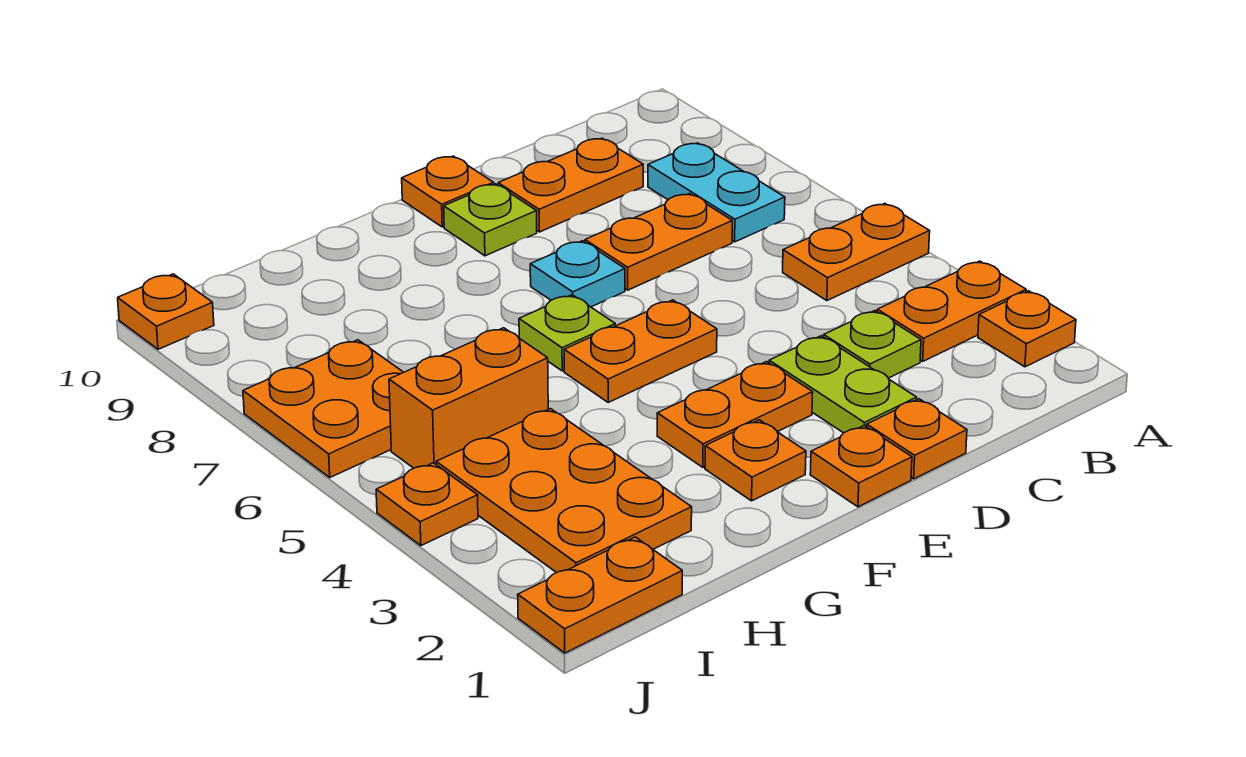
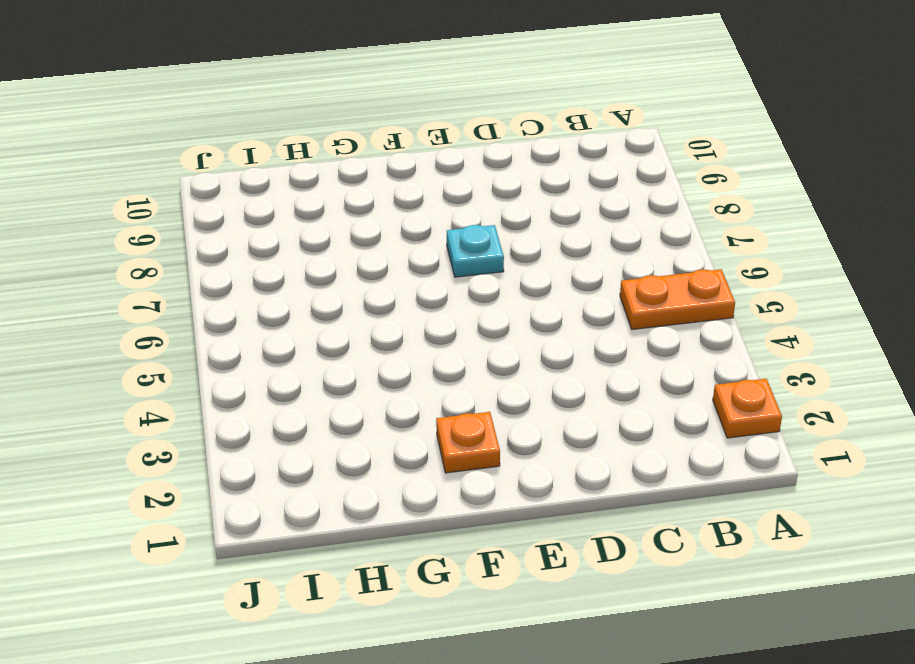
none -> orange 1x2 plate [877,261,1026,361]
none -> cyan 1x2 plate [648,143,785,242]
none -> lime 1x1 plate [824,311,921,378]

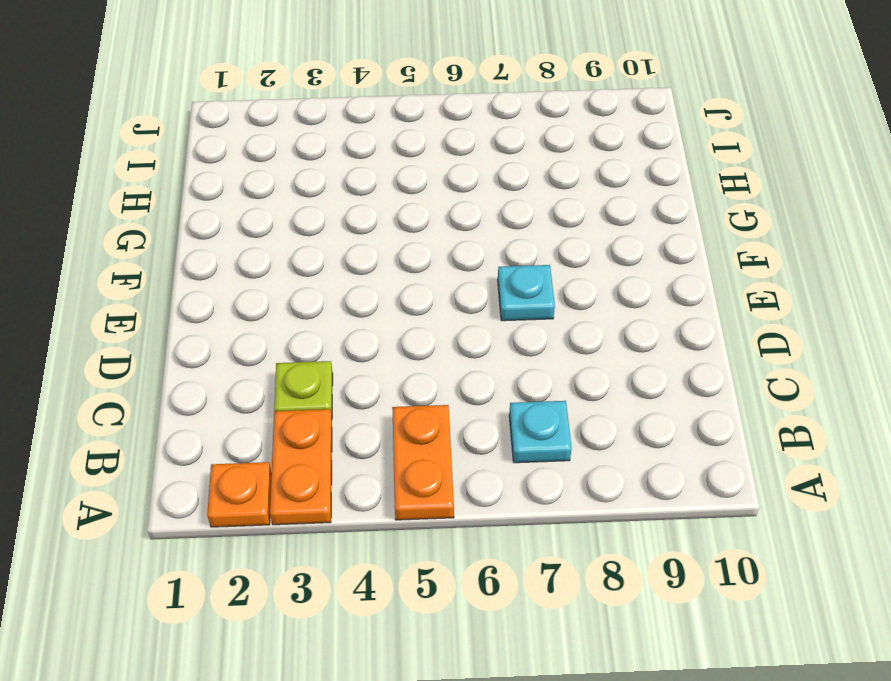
cyan 1x1 plate [509,401,572,463] -> cyan 1x2 plate [648,143,785,242]
none -> orange 1x2 plate [585,194,732,290]
none -> orange 1x2 plate [498,138,643,232]
none -> orange 1x1 plate [867,399,967,479]

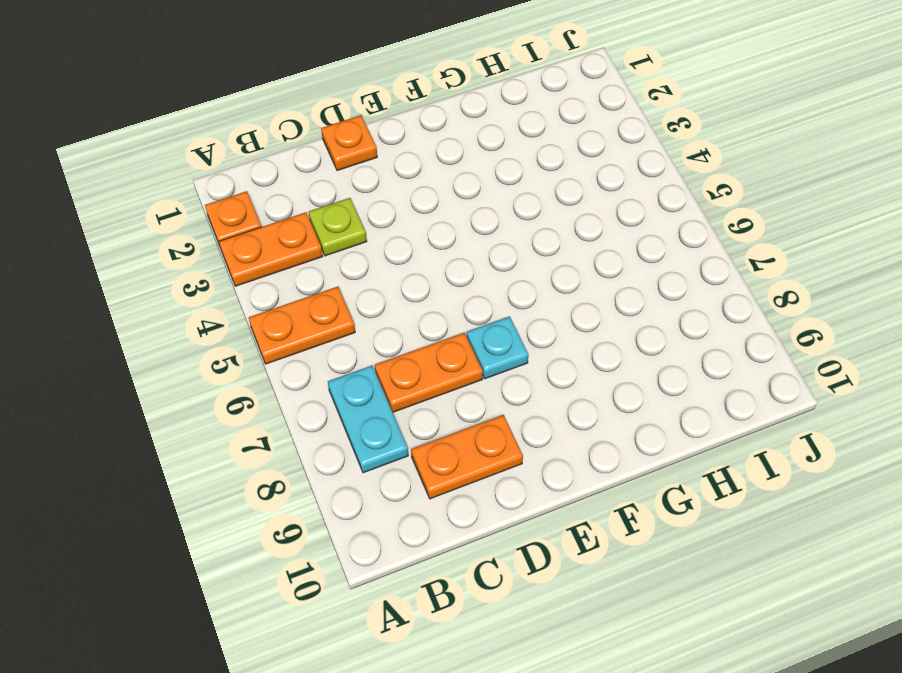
none -> lime 1x2 plate [769,336,917,433]
none -> orange 1x1 plate [810,426,912,507]
none -> orange 1x2 plate [657,362,813,467]

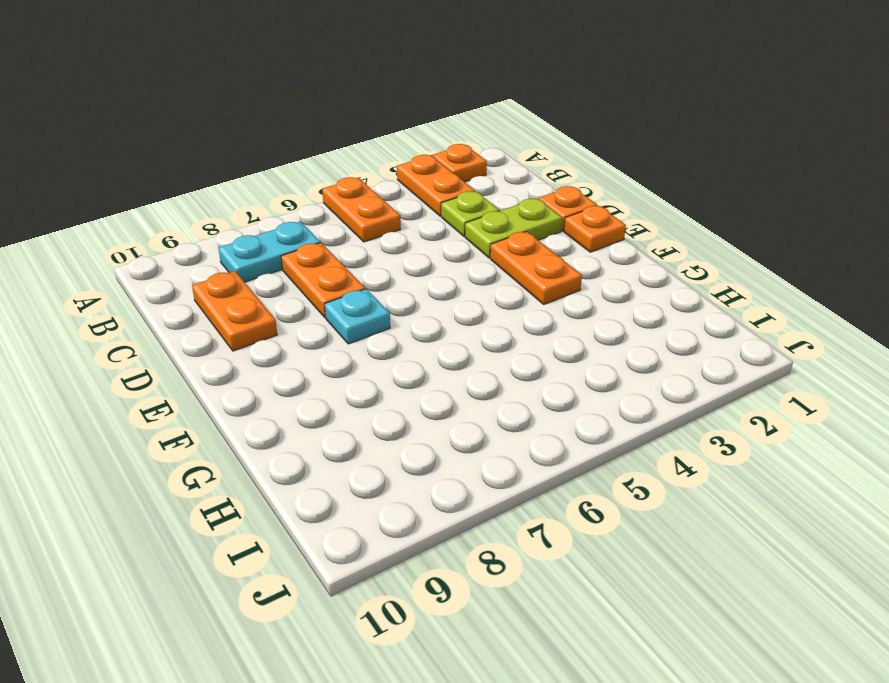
none -> orange 1x2 plate [564,300,717,402]
none -> lime 1x1 plate [444,184,537,256]
none -> orange 1x1 plate [402,156,494,227]

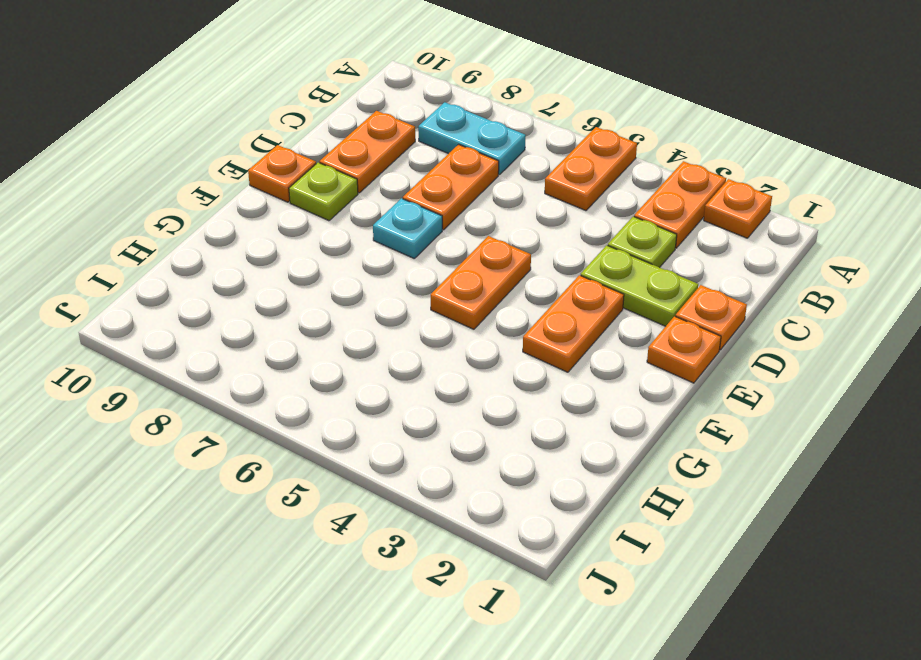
none -> orange 1x1 plate [705,420,806,501]
none -> lime 1x1 plate [519,295,615,371]
none -> orange 2x3 plate [436,409,692,573]

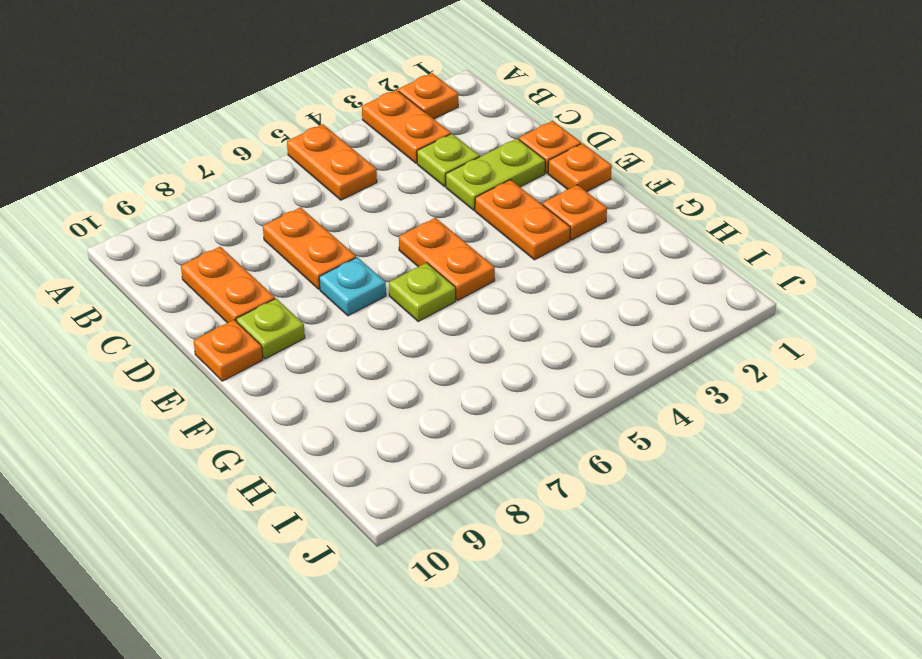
none -> cyan 1x2 plate [648,143,785,242]
none -> orange 2x3 plate [436,409,692,573]
none -> orange 1x2 brick [389,328,548,468]

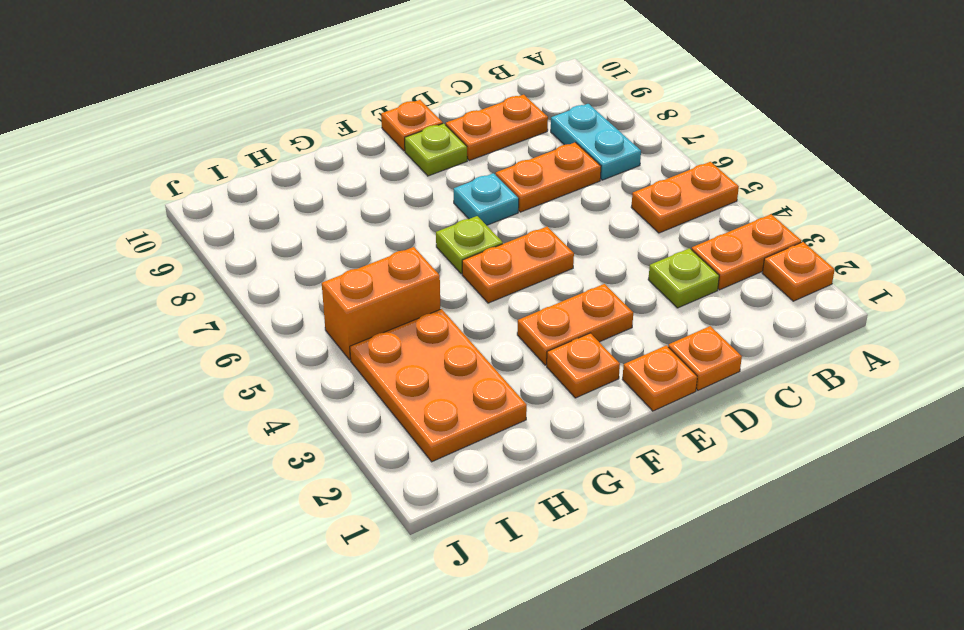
none -> lime 1x2 plate [769,336,917,433]
none -> orange 1x2 plate [518,537,682,653]
none -> orange 2x2 plate [243,340,404,477]

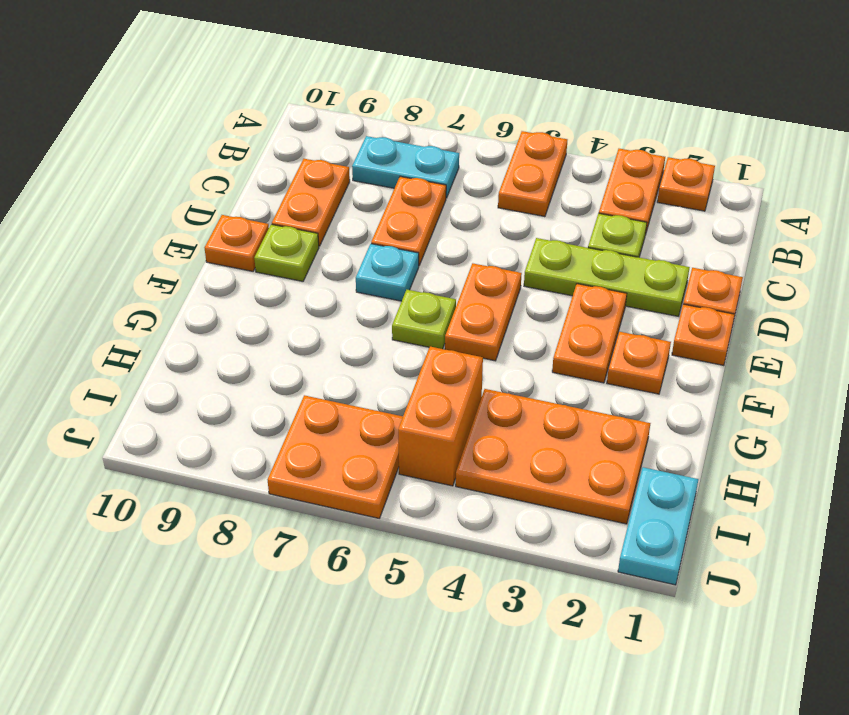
lime 1x3 plate [524,238,690,316] -> lime 1x2 plate [769,336,917,433]
cyan 1x2 plate [618,467,698,585] -> orange 1x2 plate [518,537,682,653]
none -> orange 1x1 plate [376,463,478,546]
none -> orange 1x1 plate [118,274,214,349]

